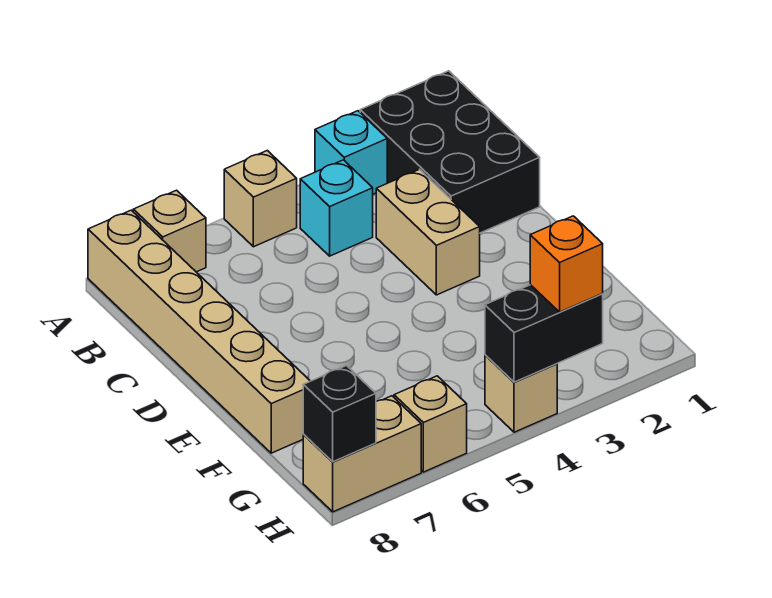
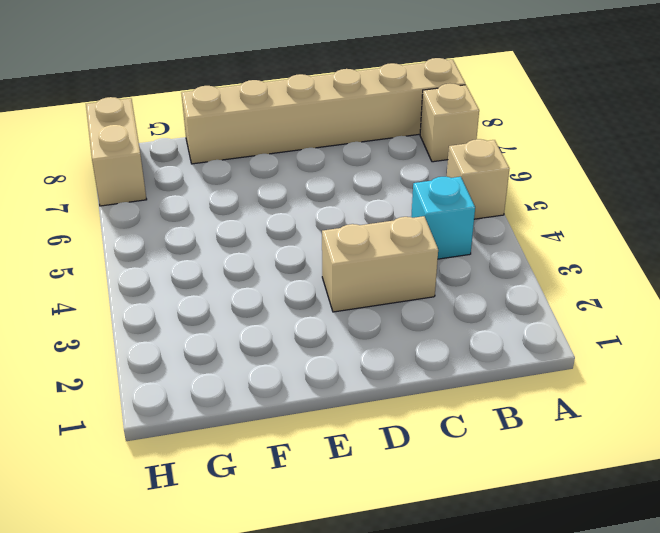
none -> black 2x3 brick [360,71,540,233]
none -> cyan 1x1 brick [315,111,387,194]
none -> tan 1x1 brick [485,355,557,432]

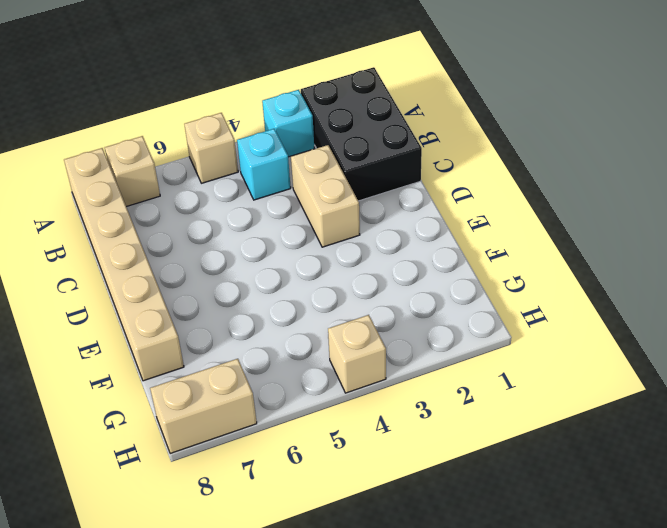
none -> tan 1x1 brick [394,376,467,472]
none -> black 1x2 brick [485,285,603,382]
none -> black 1x1 brick [303,366,376,462]

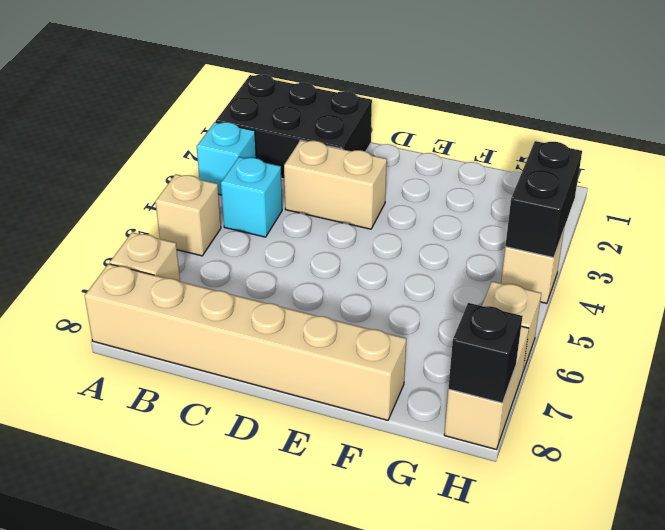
none -> orange 1x1 brick [530,216,603,312]

